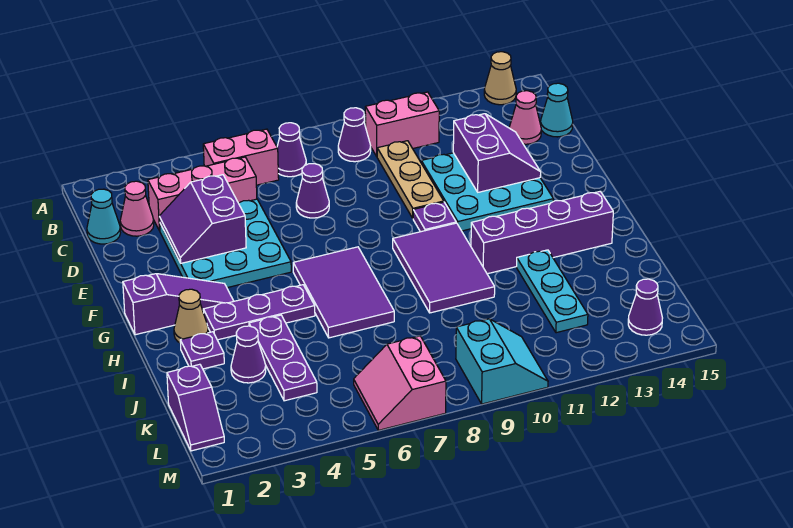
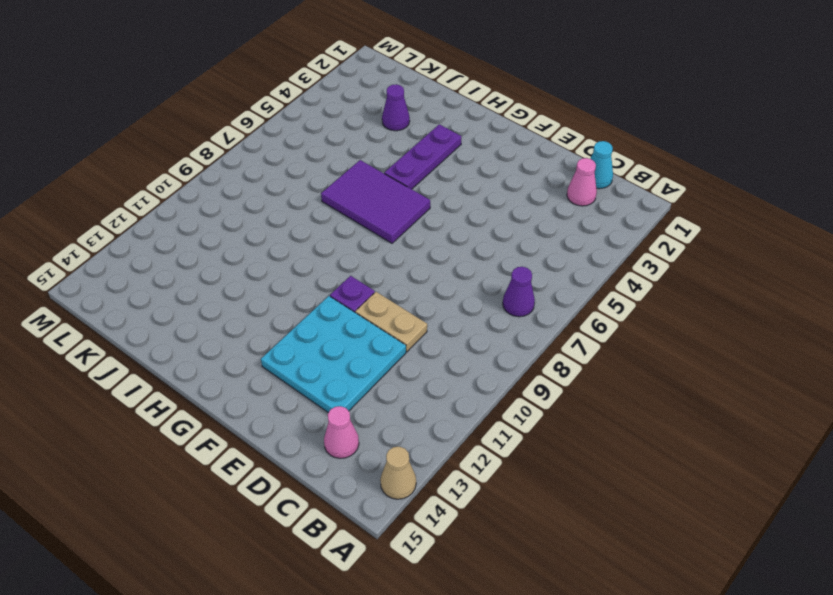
tan 1x2 plate [355,292,427,352] -> tan 1x3 plate [377,141,444,218]
none -> pink 1x2 brick [203,129,279,185]
none -> purple 1x1 cone [338,108,371,162]
none -> pink 1x2 brick [365,92,439,156]
none -> pink 1x3 brick [148,157,257,231]

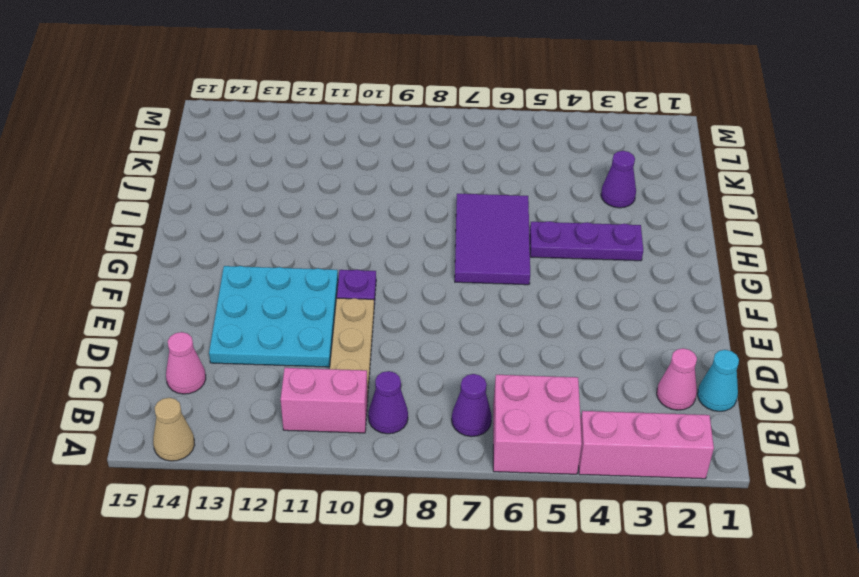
pink 1x3 brick [579,411,714,479] -> pink 1x3 brick moved to [148,157,257,231]
pink 2x2 brick [493,375,582,474] -> pink 1x2 brick [203,129,279,185]
none -> cyan 1x1 cone [541,83,573,137]
none -> cyan 3x3 plate [160,199,291,288]
none -> purple 1x1 cone [296,164,329,218]
none -> purple 1x3 slope [123,274,234,335]

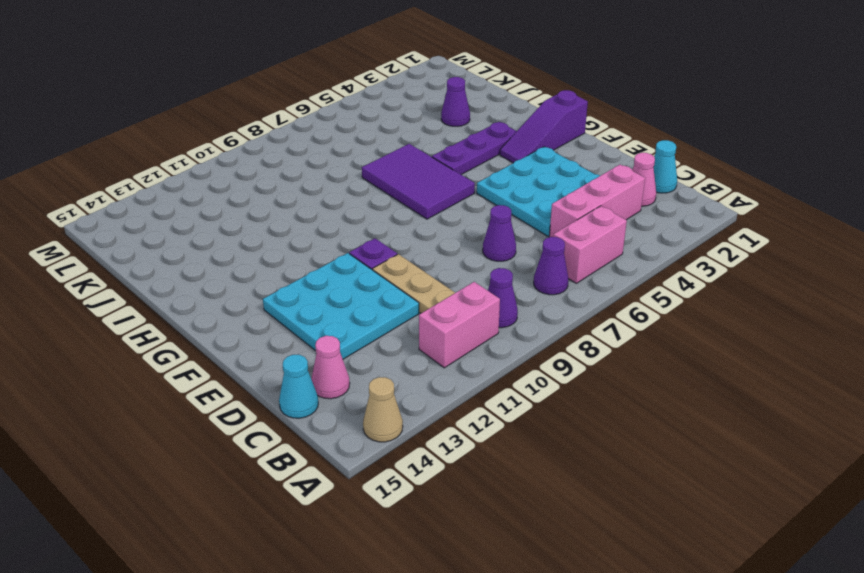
none -> purple 2x3 tile [393,223,495,313]
none -> tan 1x1 cone [174,289,208,343]
none -> purple 1x4 brick [471,192,613,274]
none -> purple 1x1 plate [180,332,224,369]

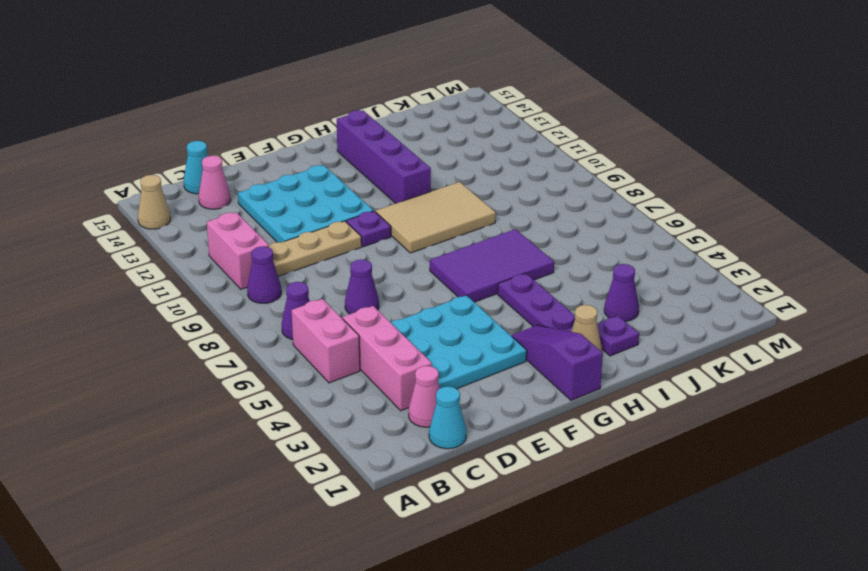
tan 2x3 tile [376,182,496,253] -> purple 2x3 tile [393,223,495,313]
none -> purple 1x3 plate [249,315,317,401]
none -> cyan 1x3 plate [517,250,588,333]
none -> purple 1x2 slope [167,364,224,451]
none -> pink 2x2 slope [354,336,446,430]

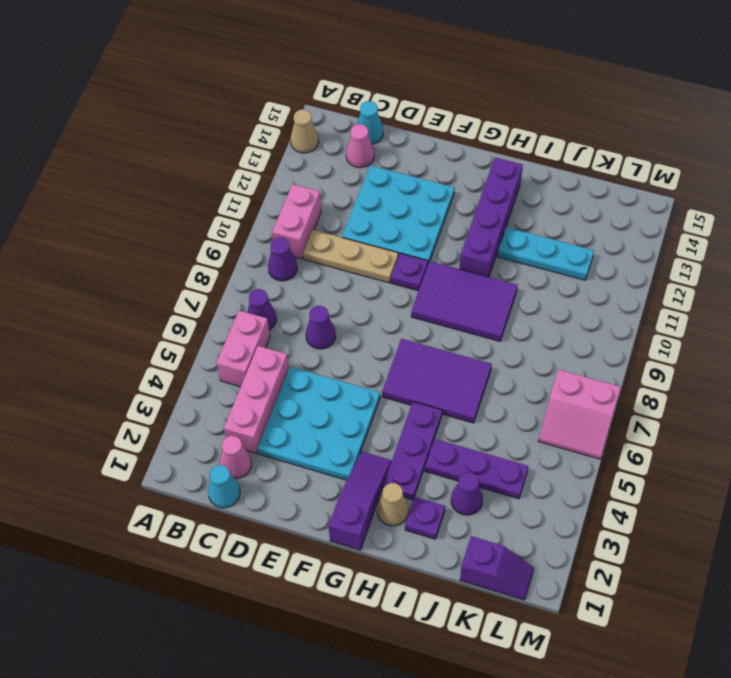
none -> cyan 2x2 slope [456,319,548,404]
none -> purple 1x1 cone [628,279,662,335]
none -> purple 2x2 slope [159,175,246,263]
none -> purple 2x2 slope [453,114,541,192]

